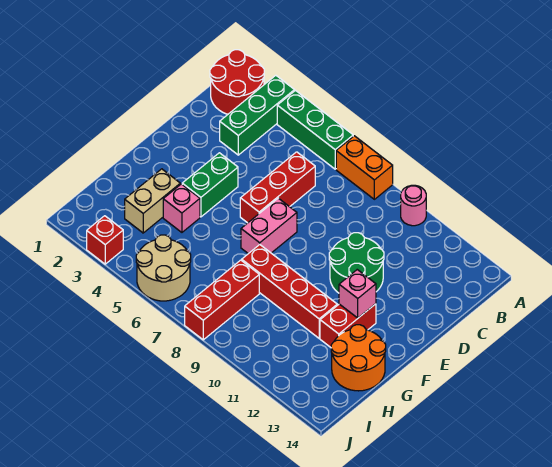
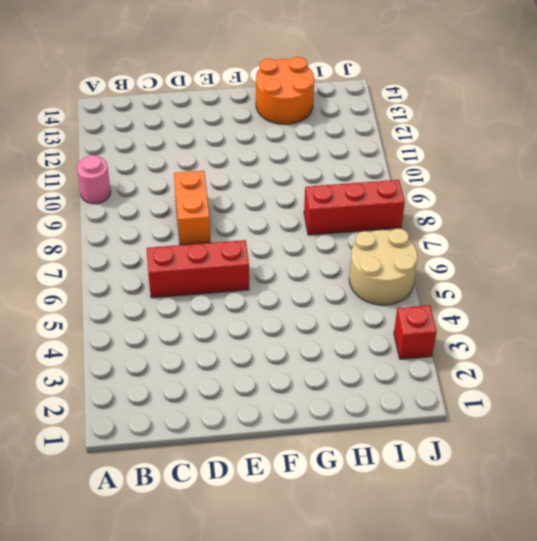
orange 1x2 brick [174,171,210,245] -> orange 1x2 brick moved to [336,136,393,199]
none -> red 2x2 round brick [210,50,264,114]
none -> green 1x3 brick [220,75,295,155]
none -> green 1x3 brick [277,91,353,169]

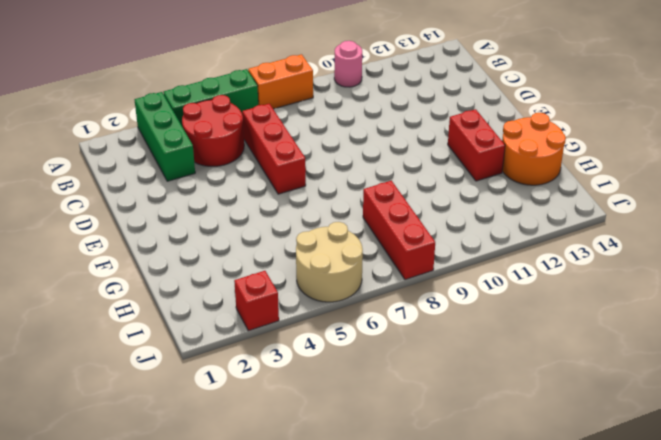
red 2x2 round brick [182,95,244,166] -> red 2x2 round brick moved to [210,50,264,114]
none -> green 2x2 round brick [329,233,384,293]
none -> green 1x2 brick [182,153,238,217]
none -> pink 1x2 brick [241,198,297,254]

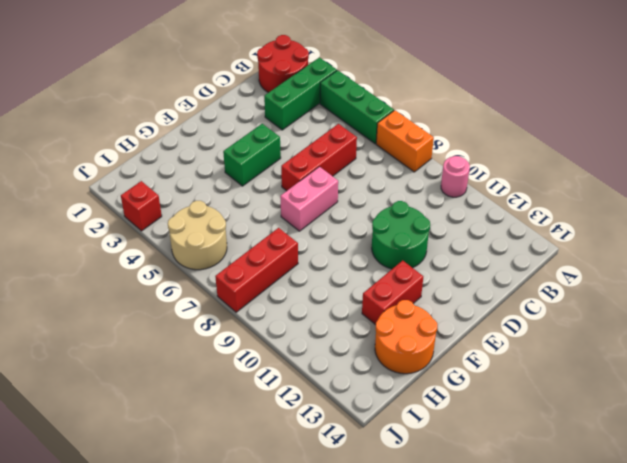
none -> tan 1x2 brick [125,169,180,233]
none -> pink 1x1 brick [163,184,200,232]
none -> red 1x4 brick [242,245,337,338]

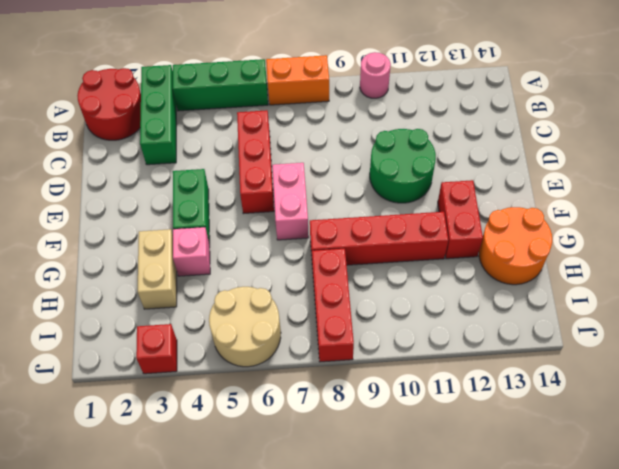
none -> pink 1x1 brick [339,270,376,318]

